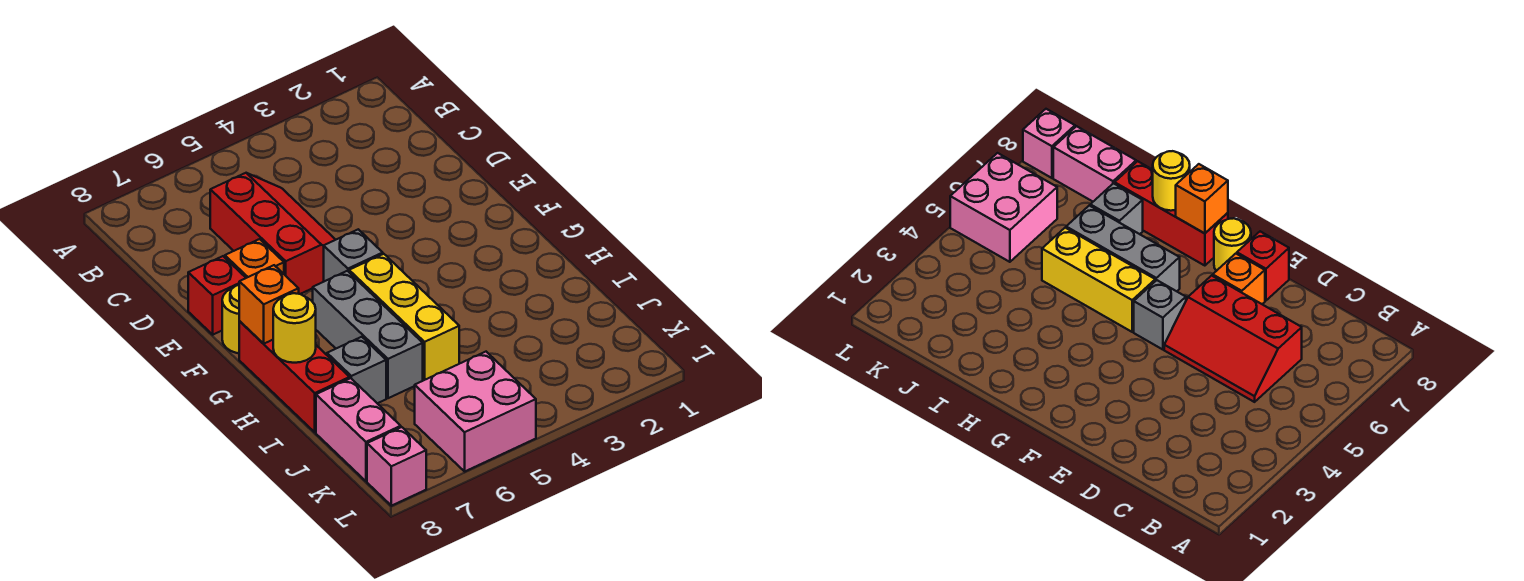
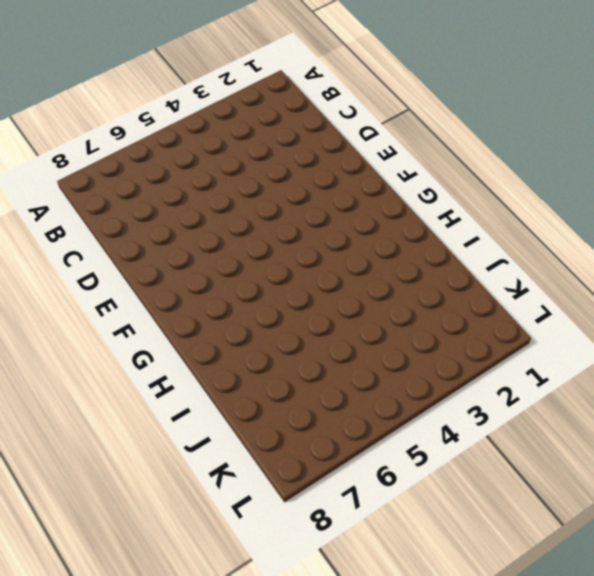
none -> red 2x3 slope [210,173,335,294]
none -> orange 1x1 brick [225,239,284,278]
none -> red 1x1 brick [188,256,246,335]

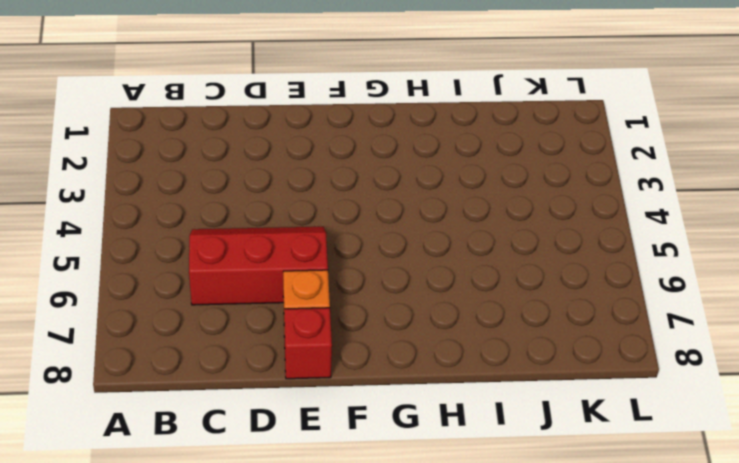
none -> grey 1x1 brick [324,229,383,281]
none -> yellow 1x1 round brick [222,285,239,353]
none -> yellow 1x3 brick [349,254,459,380]

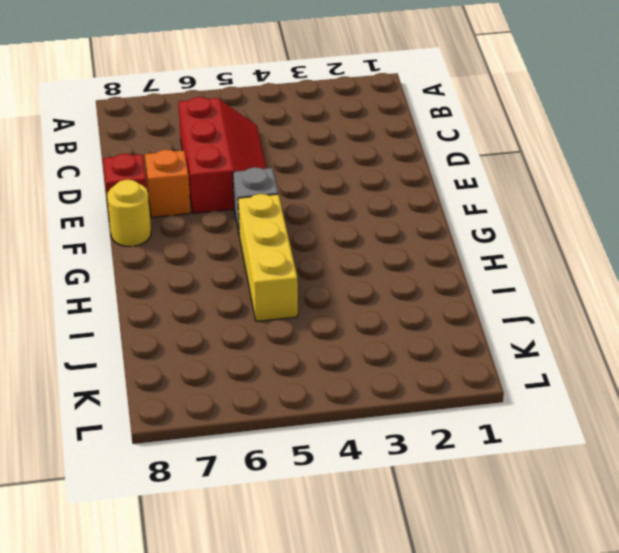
none -> grey 1x3 brick [313,271,423,398]
none -> red 1x3 brick [239,321,350,432]
none -> grey 1x1 brick [327,337,386,403]

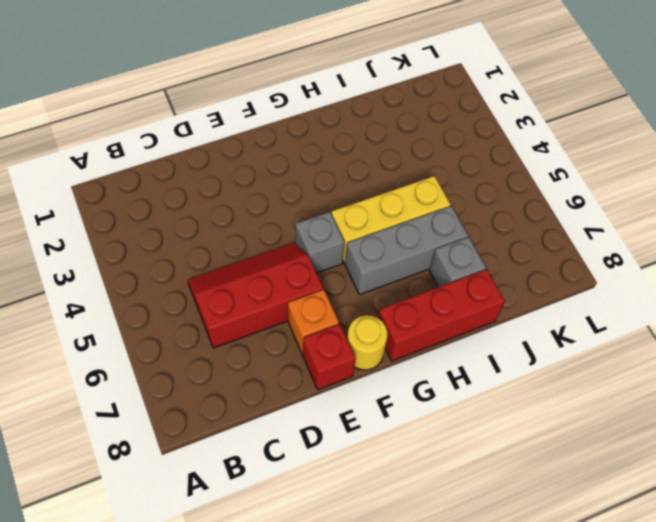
none -> pink 1x2 brick [316,378,401,481]
none -> pink 2x2 brick [415,352,536,471]
none -> pink 1x1 brick [367,427,426,506]

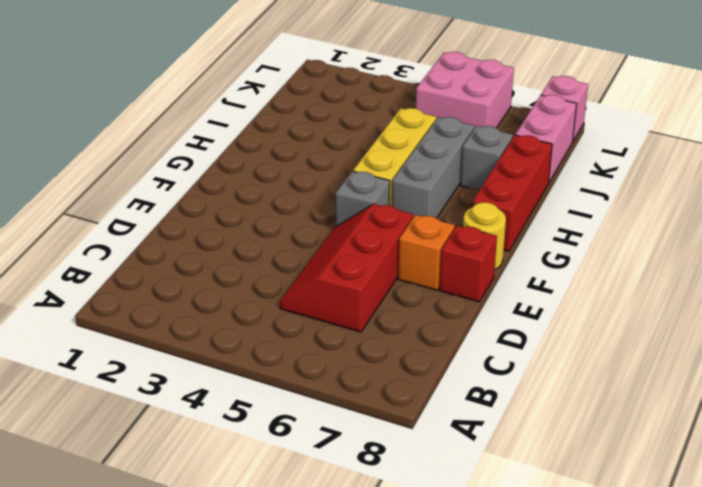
none -> orange 1x1 brick [239,265,299,344]
none -> yellow 1x1 round brick [273,293,316,363]

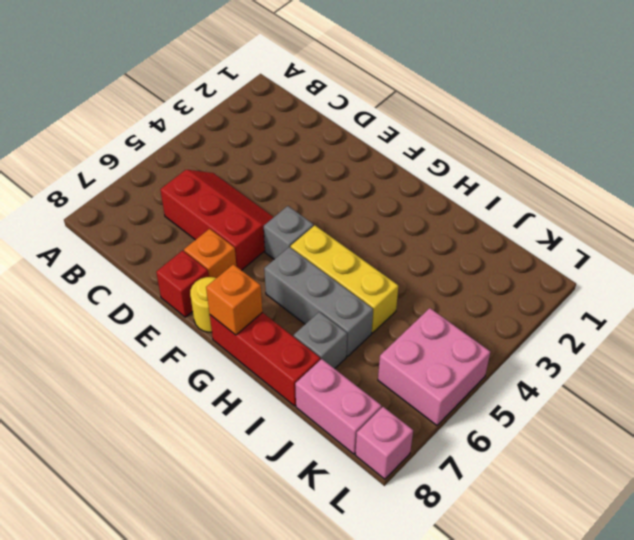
none -> yellow 1x1 round brick [273,293,316,363]

